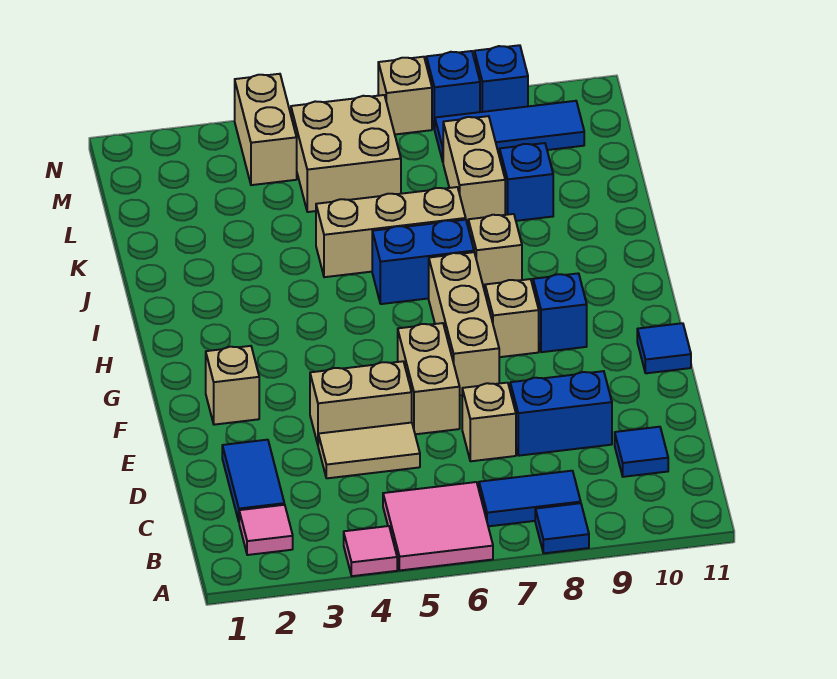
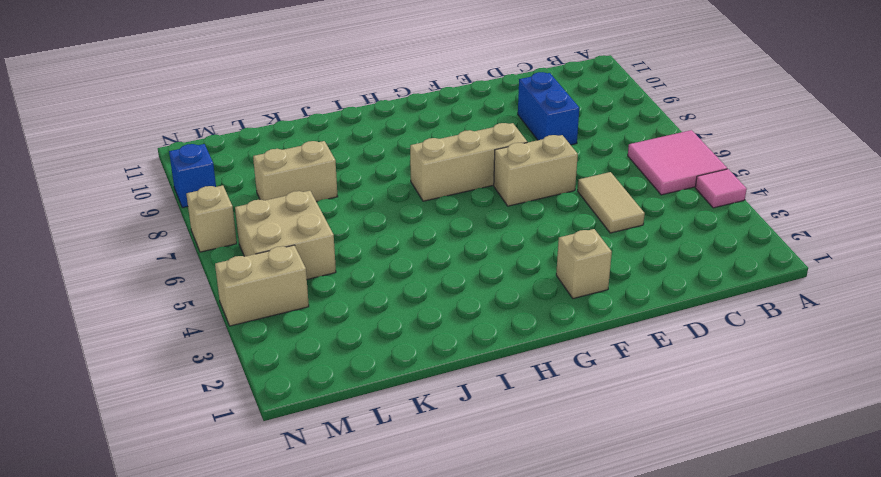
none -> blue 1x1 tile [535,503,589,553]
none -> pink 1x1 tile [239,505,293,555]
none -> blue 1x2 tile [479,471,581,526]

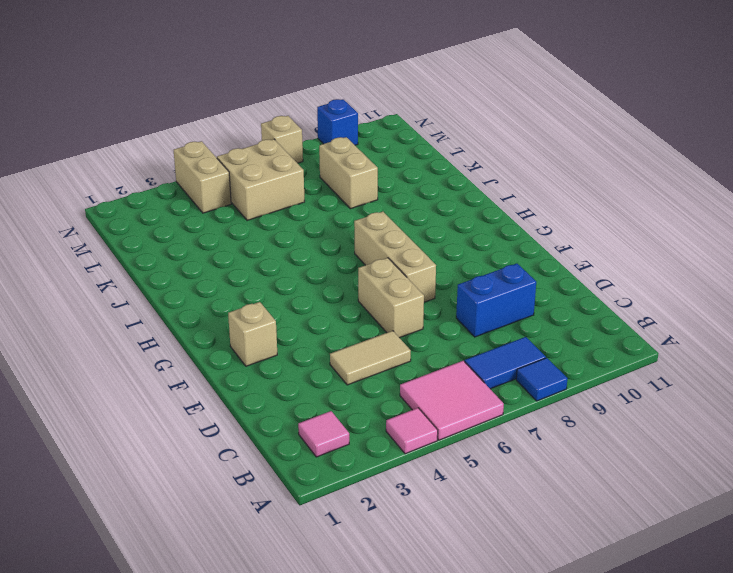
none -> blue 1x2 tile [222,440,284,521]
none -> blue 1x1 tile [615,427,668,477]
none -> tan 1x1 brick [462,383,516,461]

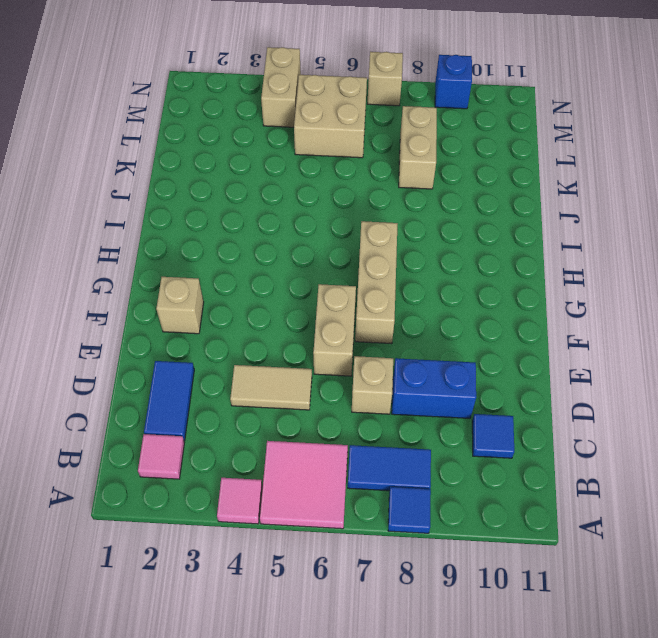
none -> tan 1x2 brick [310,361,412,444]
none -> blue 1x1 tile [637,323,691,373]
none -> tan 1x1 brick [485,279,539,357]

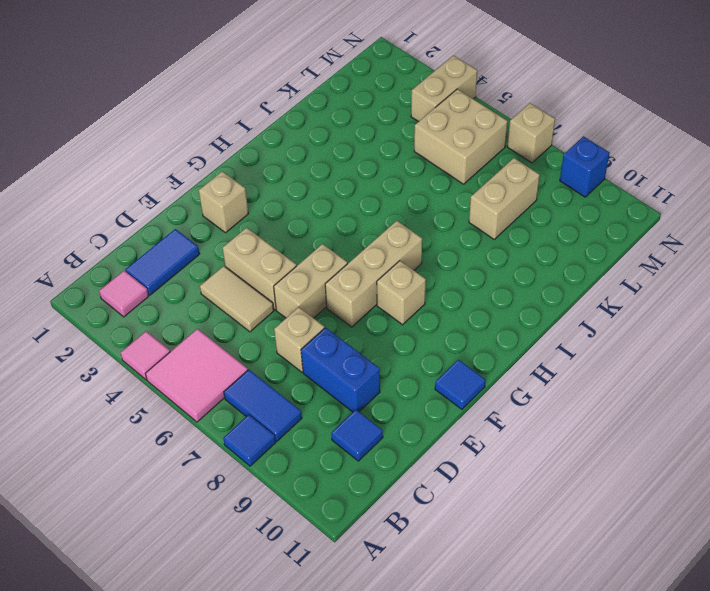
none -> blue 1x1 brick [533,273,587,352]
none -> blue 1x2 brick [372,220,474,304]
none -> tan 1x1 brick [468,214,522,291]

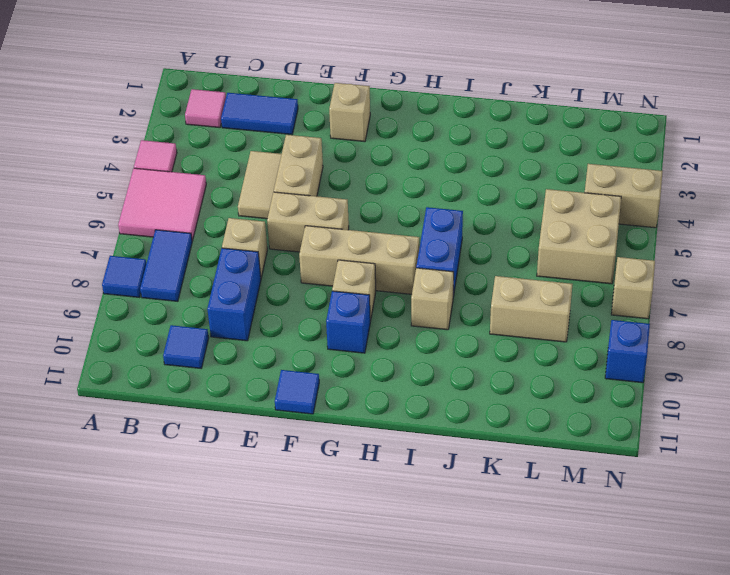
none -> tan 1x3 brick [316,187,466,277]
none -> blue 1x1 brick [500,143,553,221]
none -> blue 1x3 tile [435,101,584,161]

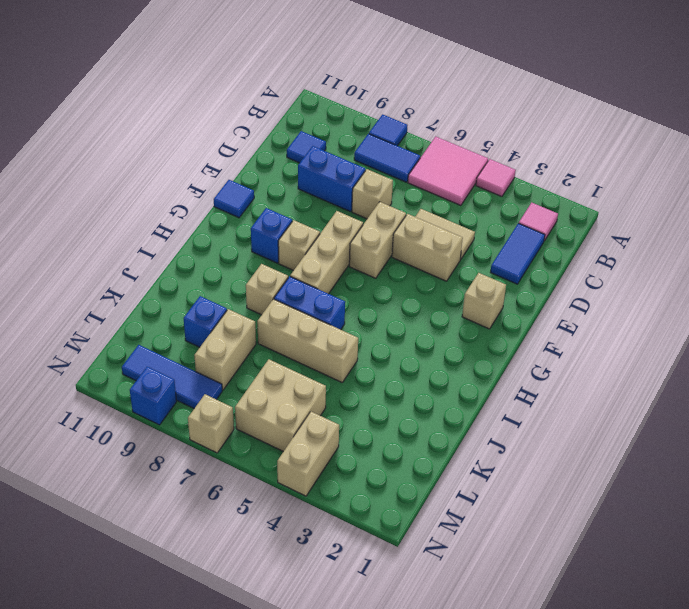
none -> blue 1x1 brick [426,51,480,130]

